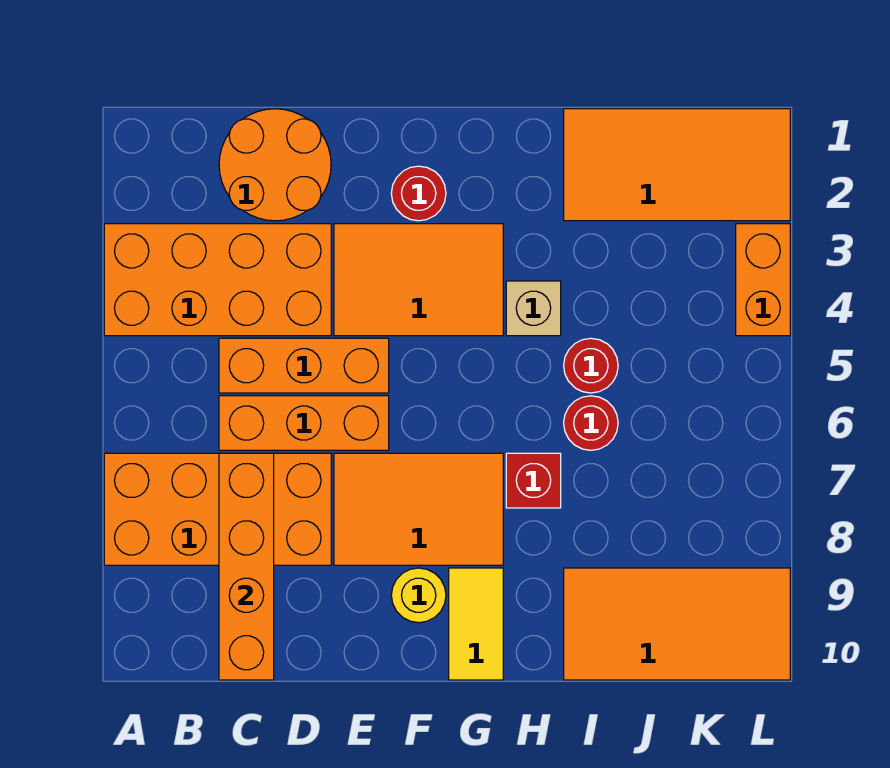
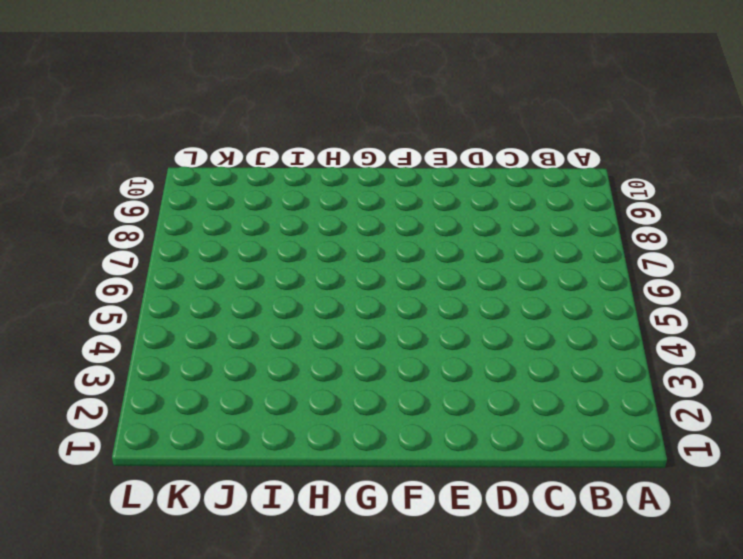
none -> orange 2x4 brick [104,224,331,336]
none -> orange 2x4 brick [104,453,331,565]
none -> orange 2x2 round brick [219,109,331,221]

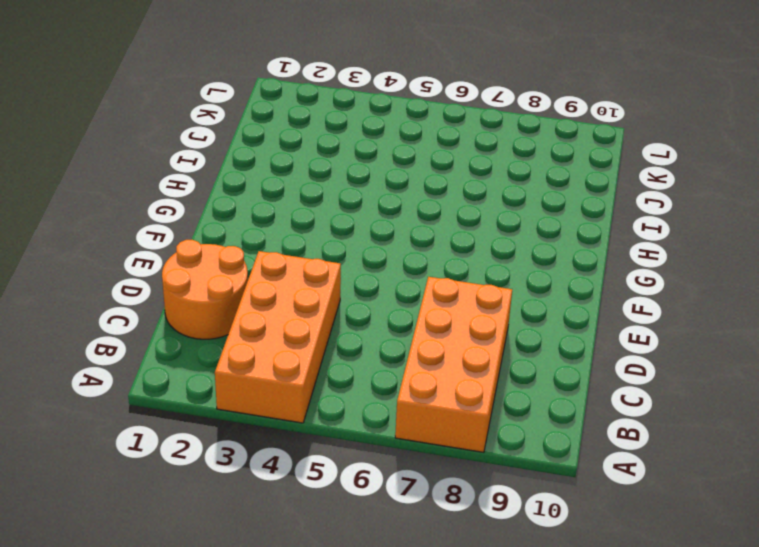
none -> orange 1x3 brick [219,338,389,393]
none -> orange 1x3 brick [219,396,389,450]
none -> orange 2x3 tile [334,224,503,336]

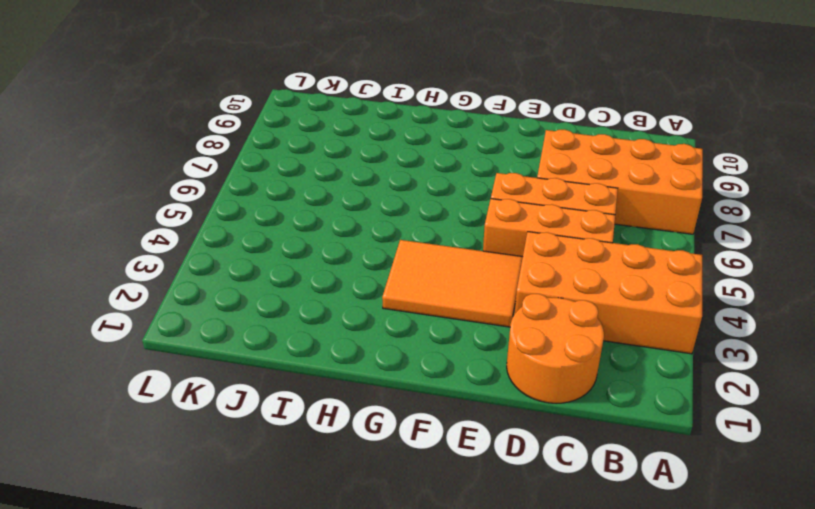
none -> orange 2x3 tile [334,453,503,565]
none -> red 1x1 round brick [391,166,446,221]
none -> yellow 1x1 round brick [391,568,446,623]

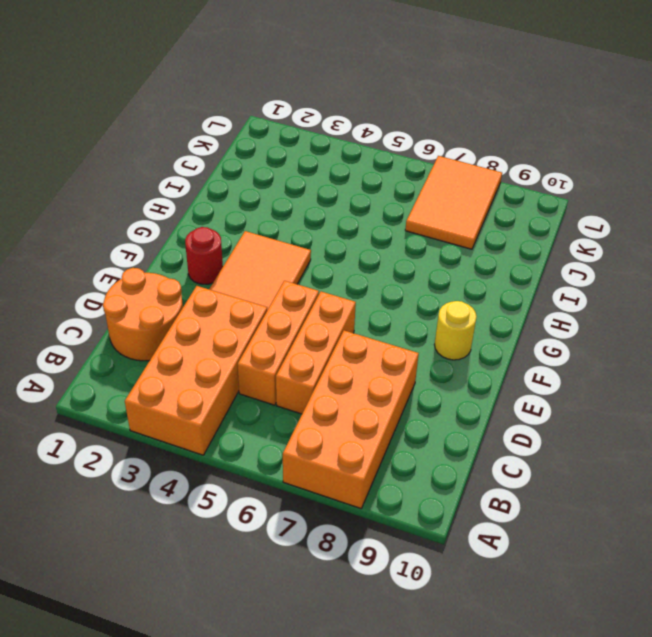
orange 2x3 tile [405,156,502,249] -> orange 2x3 tile moved to [334,453,503,565]
none -> yellow 1x2 tile [449,568,503,680]
none -> tan 1x1 brick [506,281,561,336]
none -> red 1x1 brick [506,453,561,508]

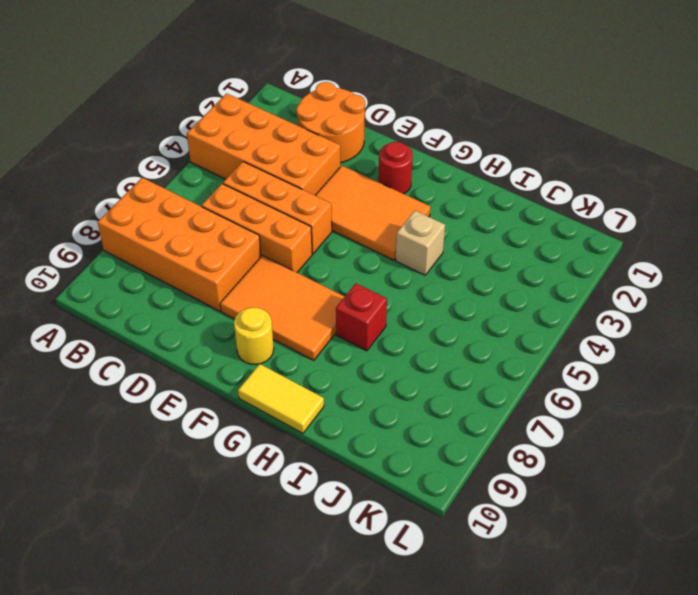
yellow 1x2 tile [238,364,324,433] -> yellow 1x2 tile turned to [449,568,503,680]
none -> orange 2x4 tile [564,109,790,221]
none -> red 1x1 round brick [564,338,618,393]
none -> red 1x1 round brick [564,396,618,450]

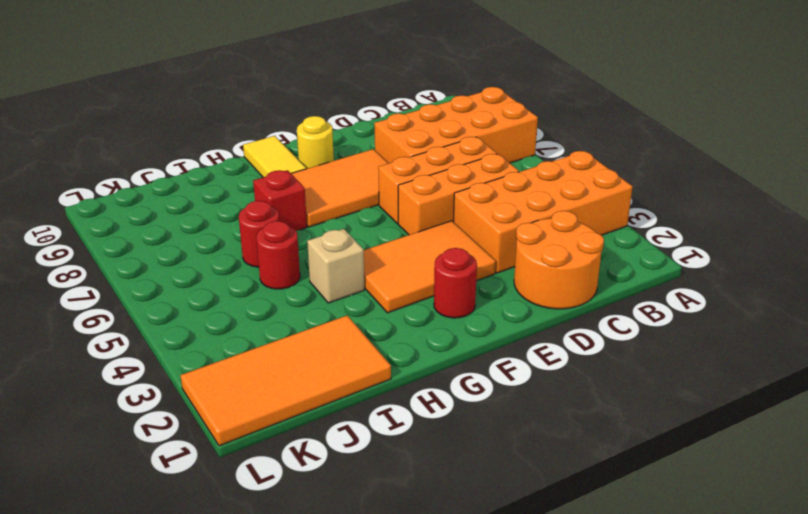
none -> orange 2x4 tile [564,568,790,680]
none -> orange 1x2 brick [736,224,790,336]
none -> orange 1x4 brick [219,453,274,680]

